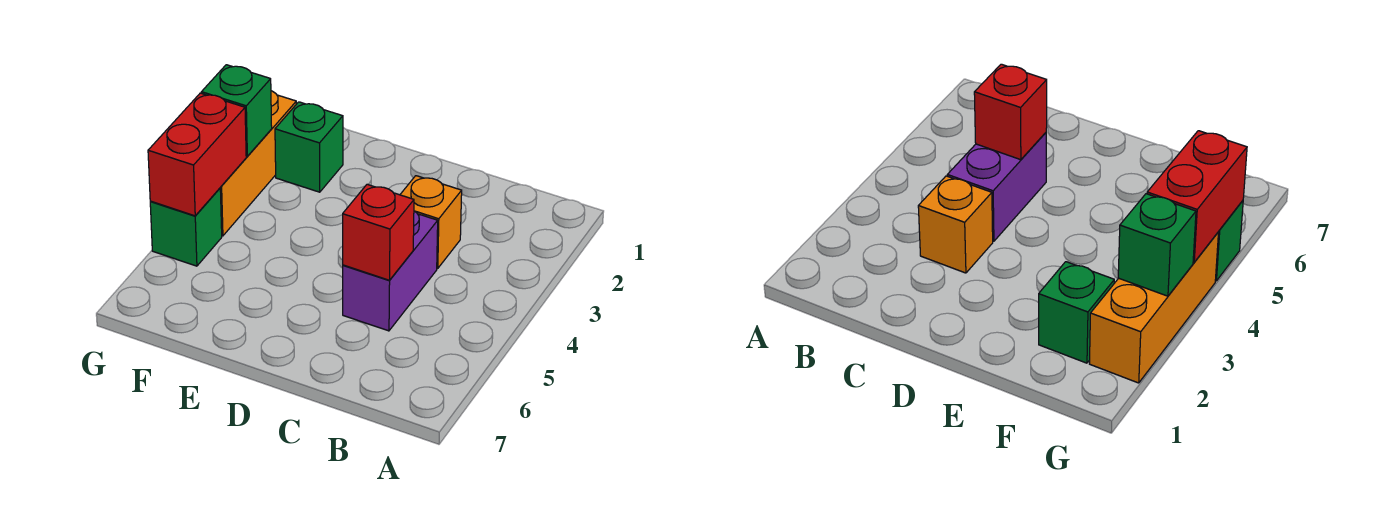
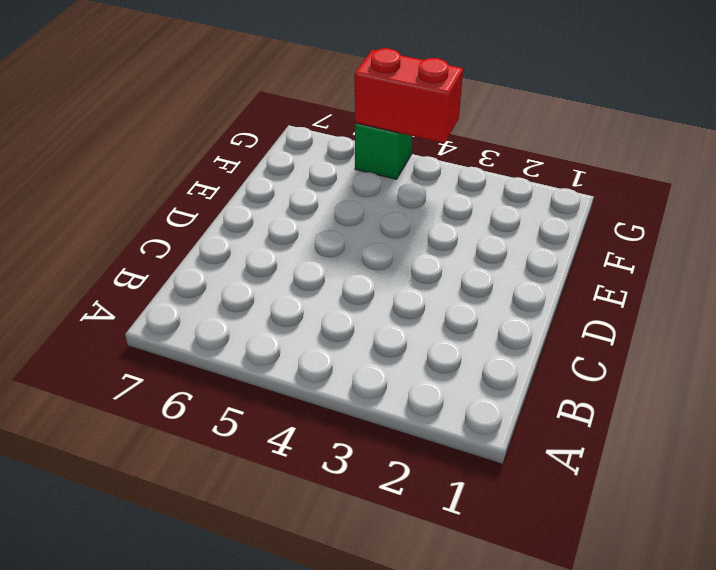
none -> orange 1x1 brick [400,176,462,269]
none -> purple 1x2 brick [343,211,438,331]

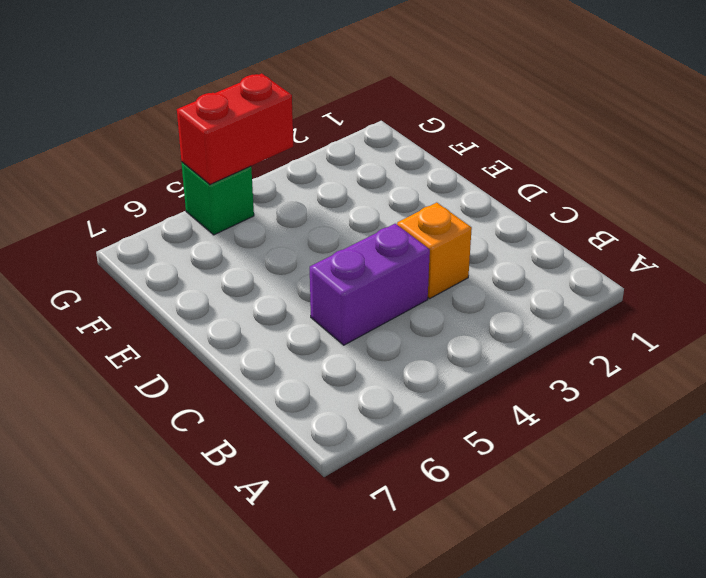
none -> green 1x1 brick [275,102,343,192]
none -> orange 1x3 brick [220,91,296,236]

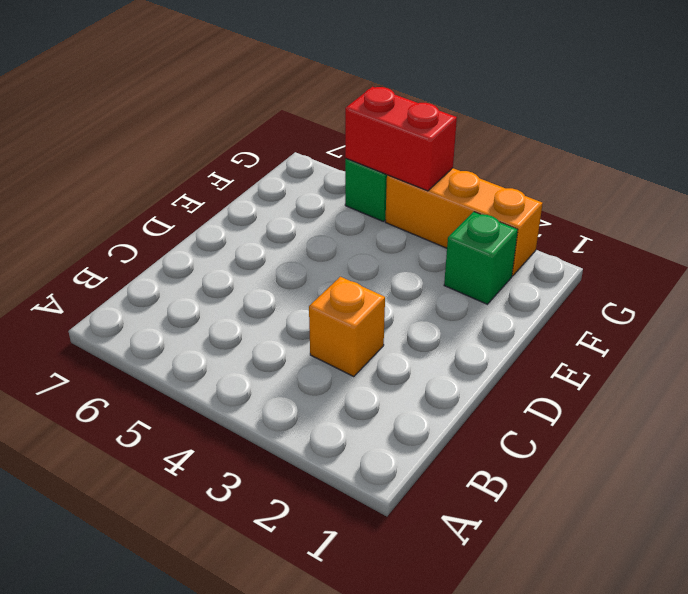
none -> purple 1x2 brick [343,211,438,331]
none -> red 1x1 brick [343,184,414,280]

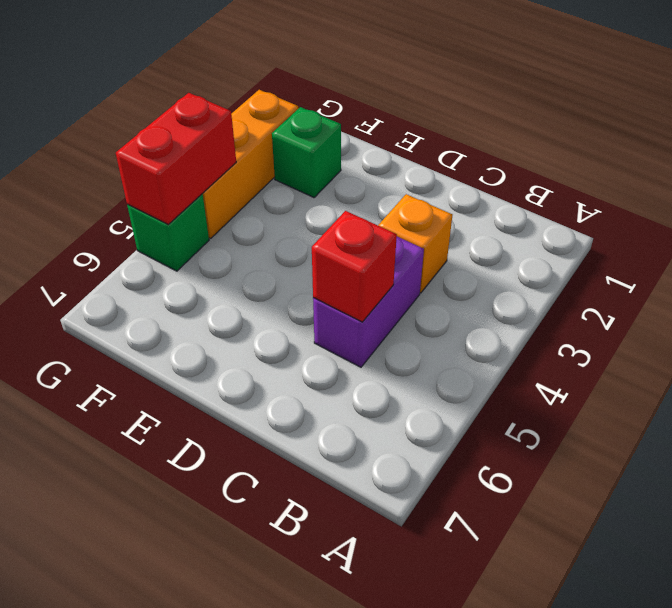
none -> green 1x1 brick [201,65,272,156]

